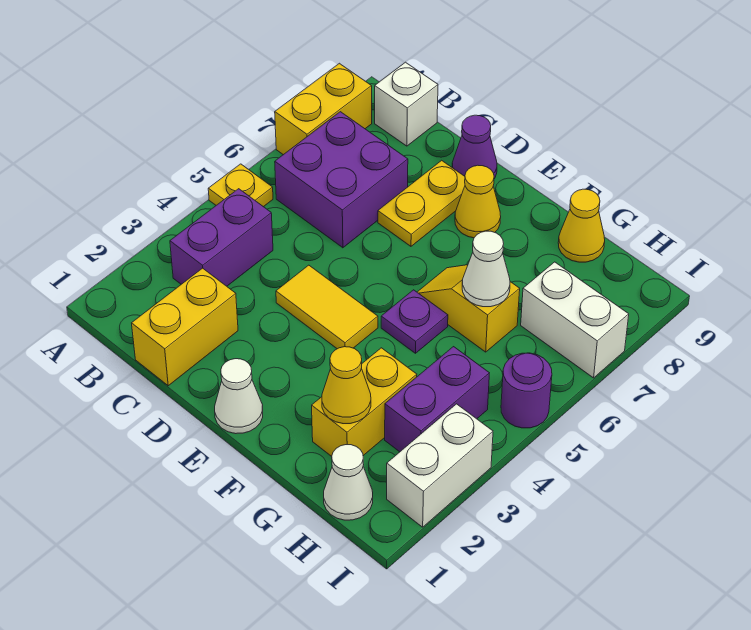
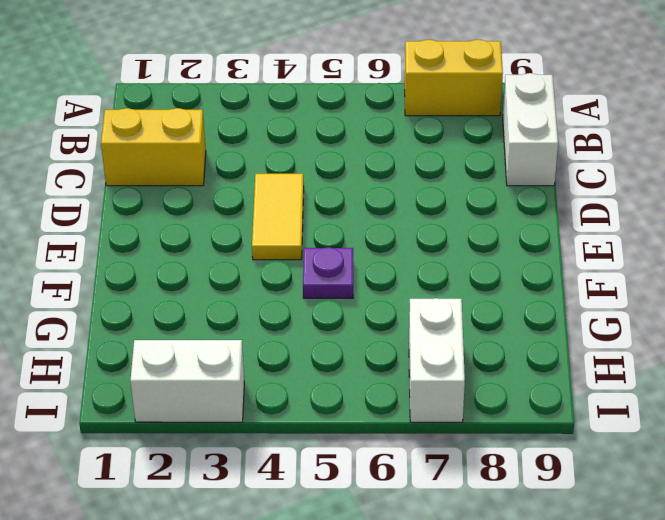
white 1x2 brick [503,73,558,186] -> white 1x1 brick [375,62,438,146]
none -> yellow 1x1 plate [208,164,273,207]
none -> purple 1x2 brick [170,189,273,286]
none -> purple 2x2 brick [275,112,408,248]

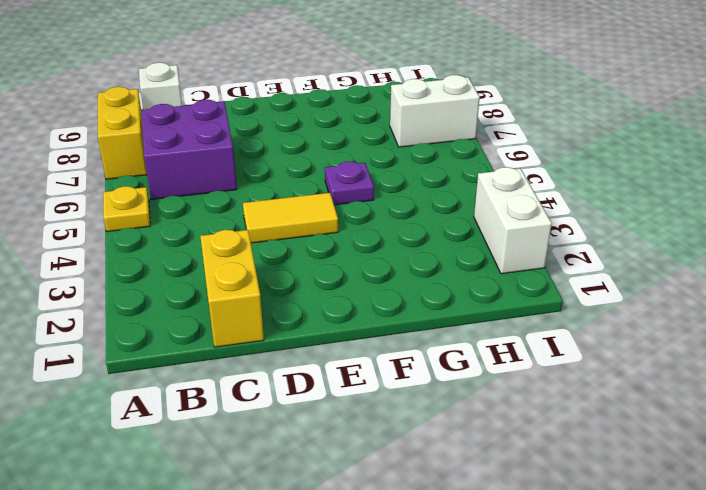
none -> purple 1x2 brick [170,189,273,286]
none -> yellow 1x2 plate [378,160,465,246]
none -> purple 1x1 cone [452,115,497,179]

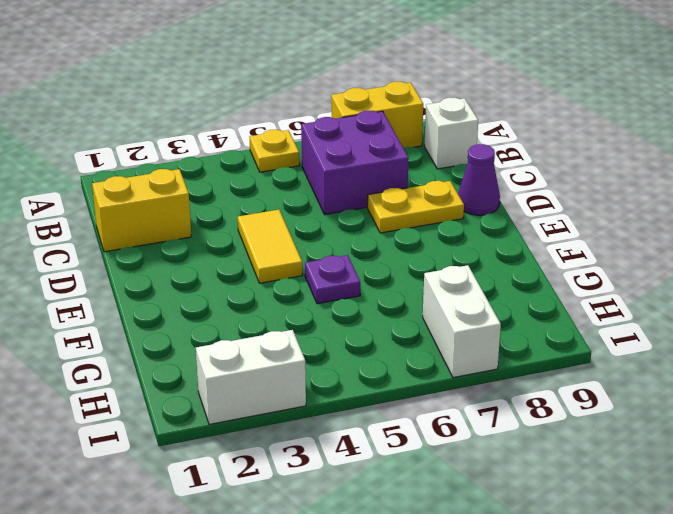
none -> purple 1x2 brick [170,189,273,286]
none -> white 1x1 cone [215,359,263,434]
none -> yellow 1x1 cone [455,165,501,238]

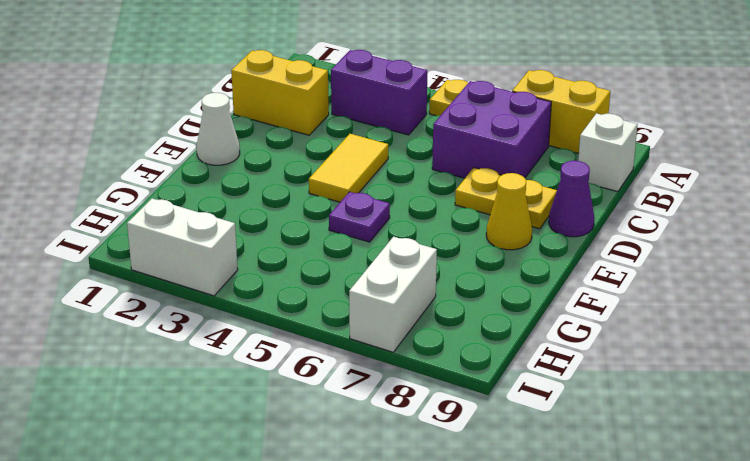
none -> yellow 1x2 slope [417,265,520,352]
none -> yellow 1x2 brick [312,348,417,456]
none -> yellow 1x1 cone [558,189,605,262]

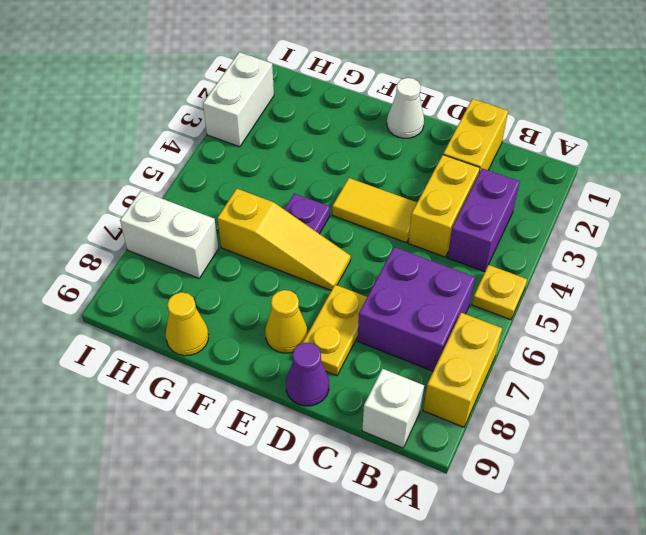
yellow 1x2 brick [408,155,480,257] -> yellow 1x2 brick moved to [312,348,417,456]
yellow 1x3 slope [217,189,351,290] -> yellow 1x2 slope [417,265,520,352]
none -> white 1x1 cone [324,445,373,520]
none -> purple 1x2 brick [385,347,489,452]
none -> purple 1x1 round brick [501,353,552,428]

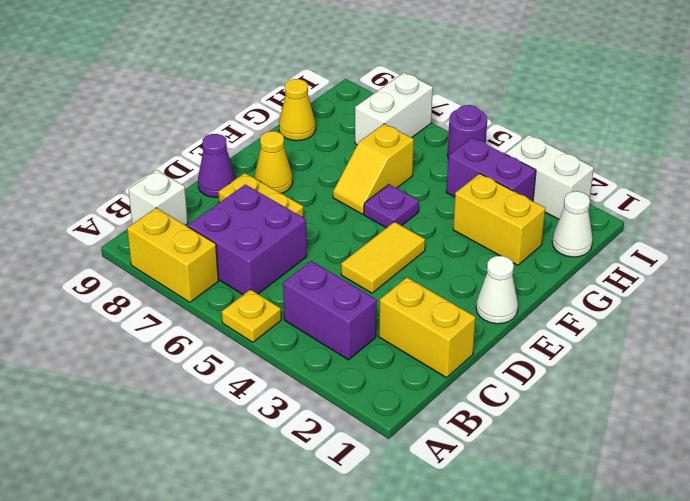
none -> yellow 1x1 cone [322,347,371,424]
none -> white 1x1 cone [462,231,510,307]

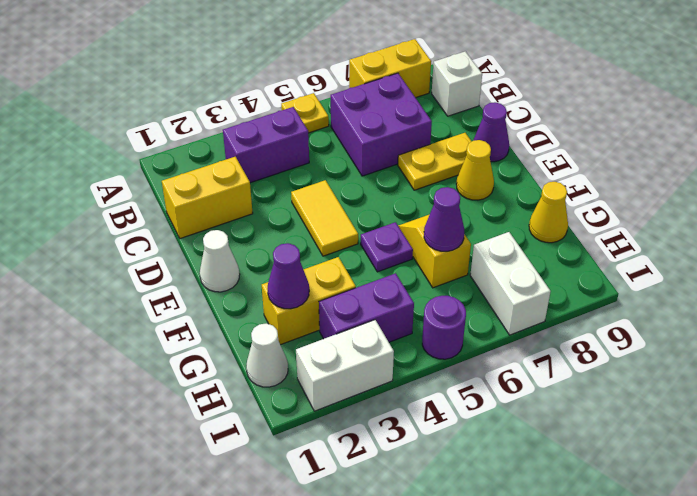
purple 1x1 cone [268,243,309,309] -> yellow 1x1 cone [322,347,371,424]
purple 1x1 cone [424,187,464,251] -> white 1x1 cone [462,231,510,307]

